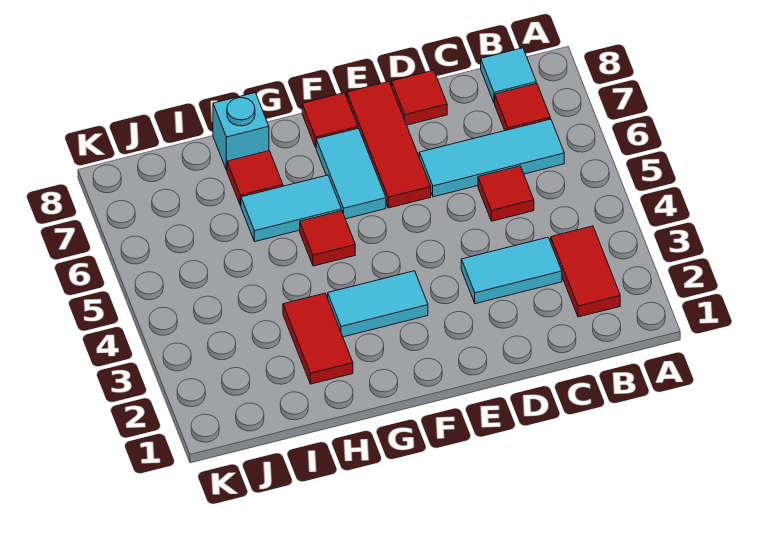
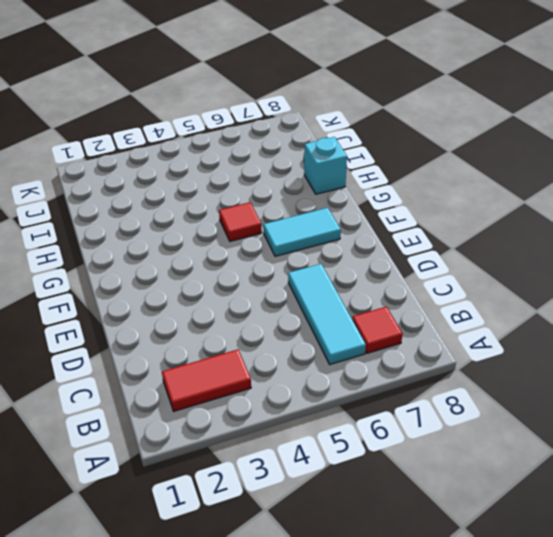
none -> cyan 1x1 tile [481,48,536,103]
none -> cyan 1x2 tile [461,237,562,304]
none -> red 1x1 tile [478,166,534,221]

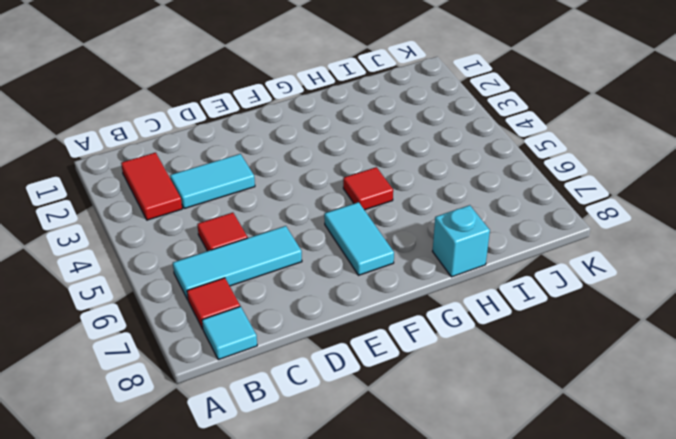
none -> red 1x1 tile [391,70,447,125]
none -> red 1x3 tile [347,82,431,208]
none -> cyan 1x2 tile [328,271,428,337]

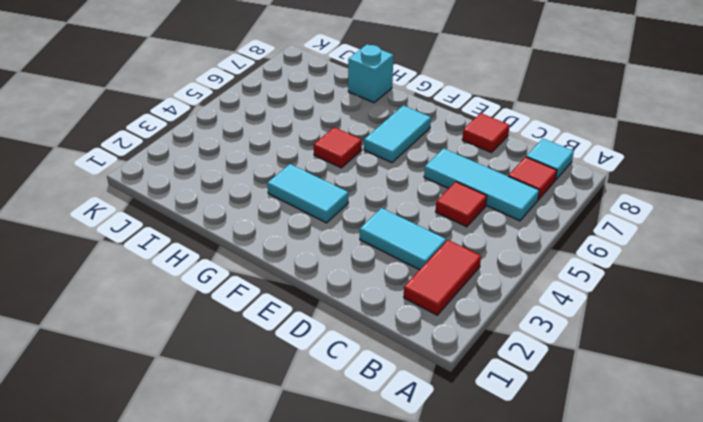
none -> red 1x3 tile [347,82,431,208]
none -> red 1x1 tile [302,93,358,147]
none -> cyan 1x2 tile [241,175,341,241]

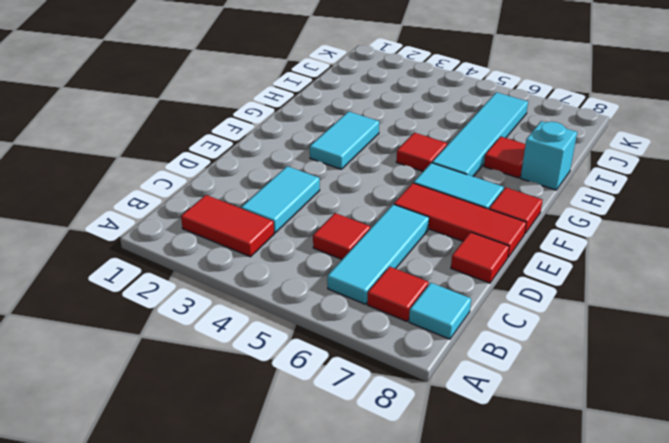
cyan 1x4 tile [432,92,528,176] -> cyan 1x2 tile [241,175,341,241]
none -> red 1x2 tile [283,293,353,384]

